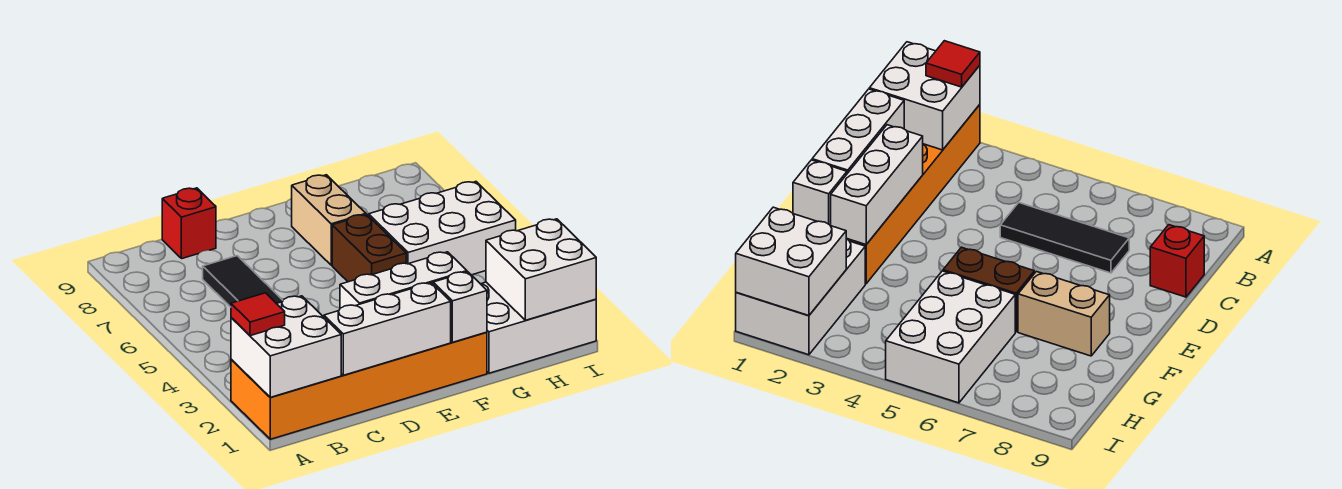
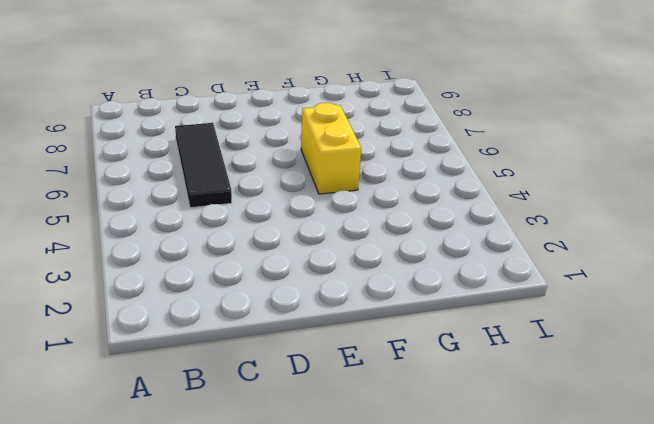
yellow 1x2 brick [301,103,361,194] -> brown 1x2 brick [332,215,406,282]
none -> orange 2x6 brick [231,332,487,439]
none -> red 1x1 brick [162,188,216,259]
none -> tan 1x2 brick [292,175,366,265]

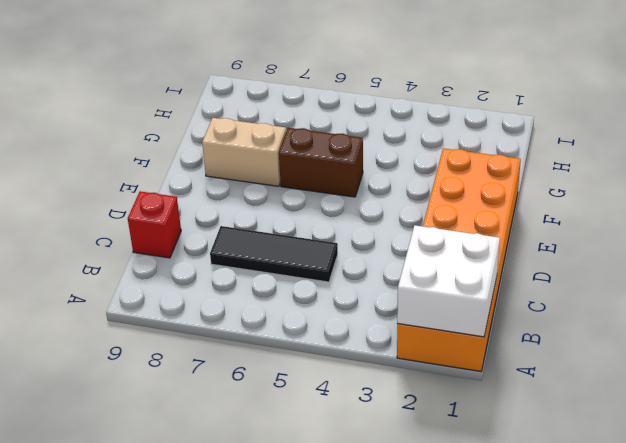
none -> white 2x3 brick [481,282,596,373]
none -> white 2x3 brick [369,182,516,275]
none -> white 1x3 brick [324,283,451,375]

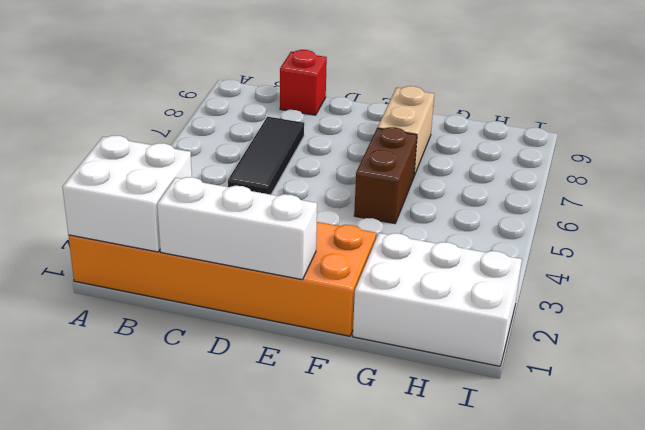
none -> white 2x3 brick [369,182,516,275]
none -> white 1x3 brick [340,252,467,308]
none -> white 1x1 brick [433,272,487,342]

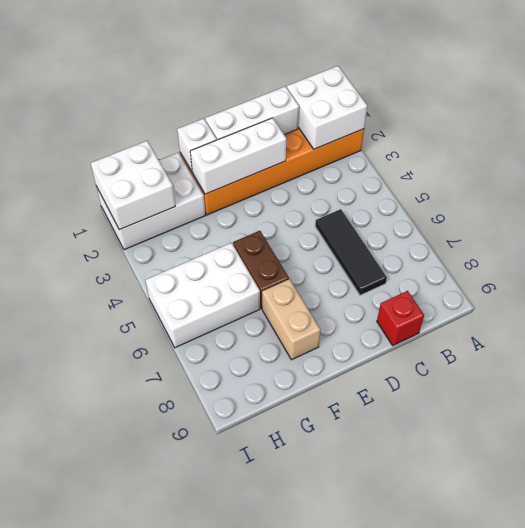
none -> red 1x1 tile [231,293,285,336]

